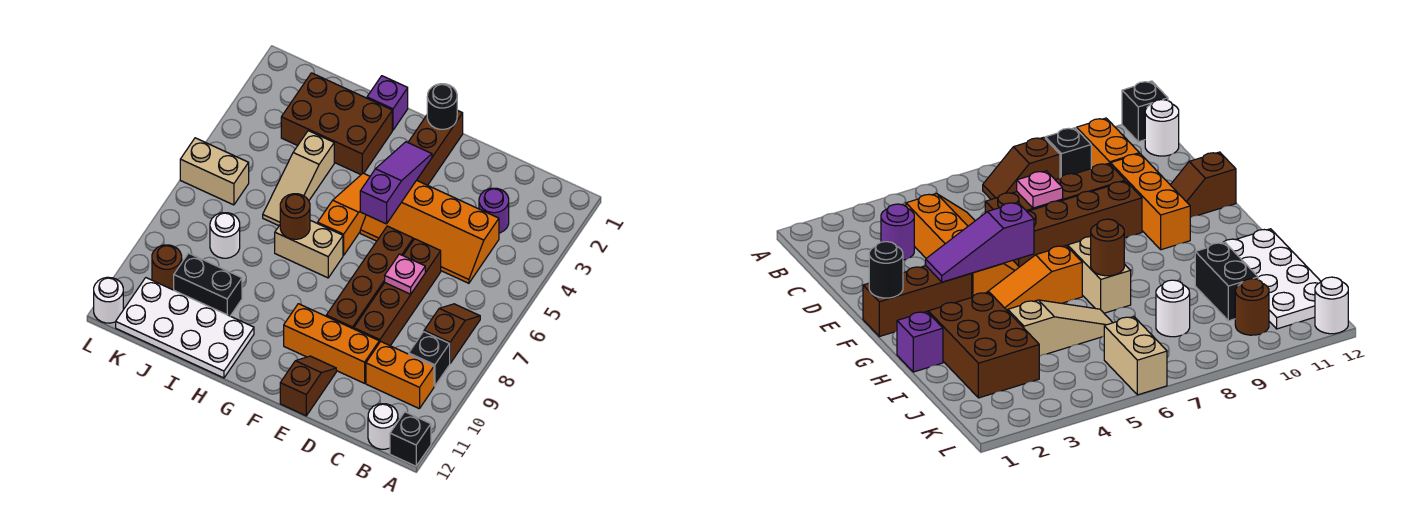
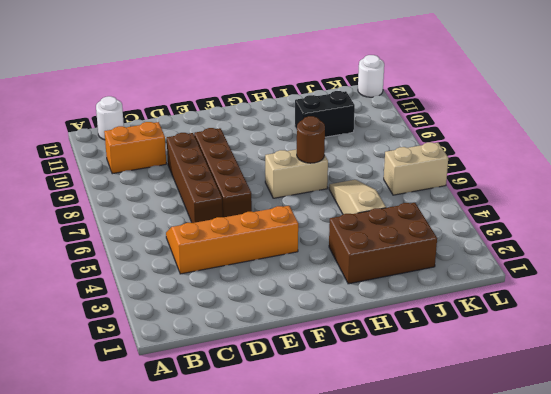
none -> black 1x1 brick [390,412,431,466]
none -> brown 1x2 slope [424,304,480,363]
none -> black 1x1 brick [409,332,450,386]

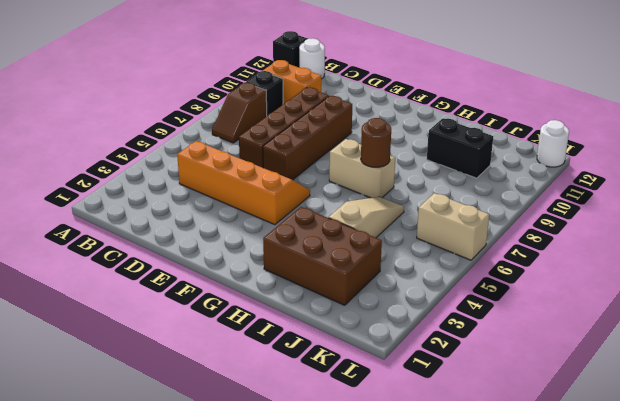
none -> purple 1x1 round brick [479,188,509,233]
none -> orange 1x3 brick [284,304,379,383]
none -> brown 1x2 slope [280,356,336,416]

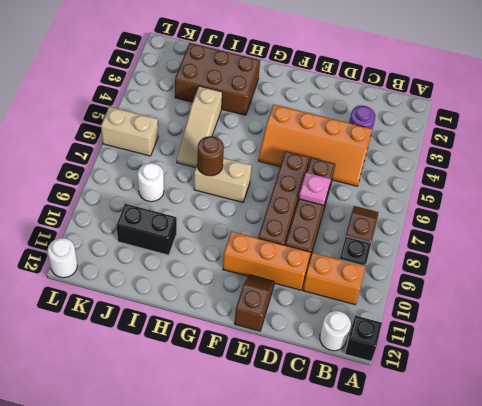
none -> brown 1x3 brick [408,110,463,185]
none -> orange 1x3 slope [318,173,370,255]
none -> purple 1x1 brick [367,76,408,130]

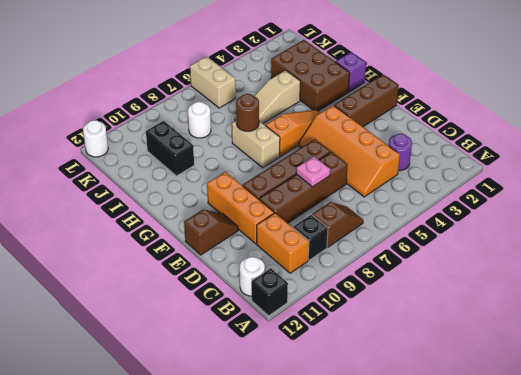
none -> white 2x4 plate [116,278,254,378]
none -> brown 1x1 round brick [152,245,182,290]
none -> black 1x1 round brick [427,84,457,129]

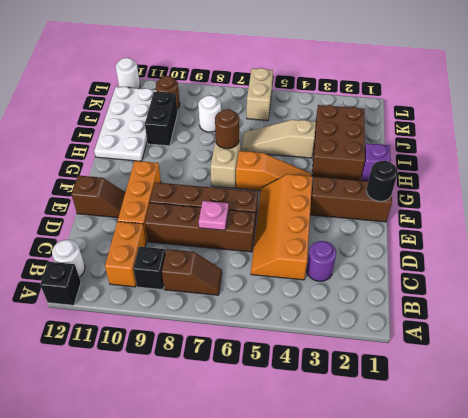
none -> purple 1x3 slope [360,142,432,224]

